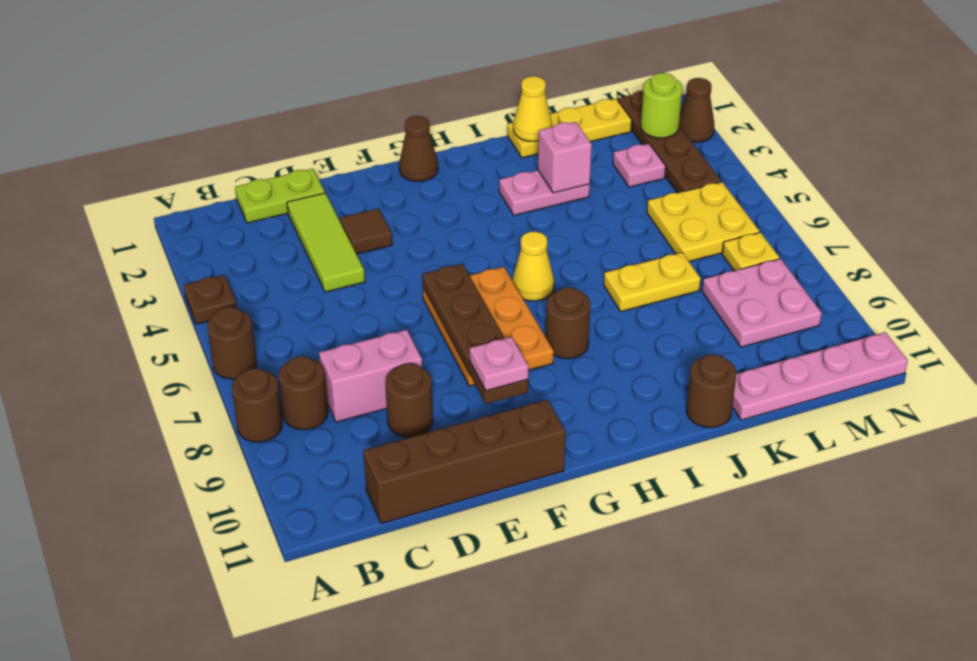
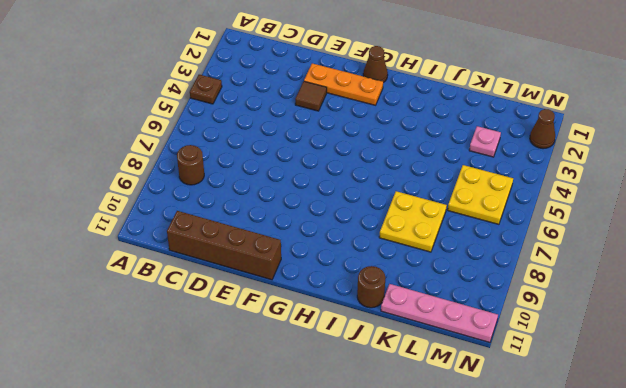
orange 1x3 plate [304,63,383,105] -> none
yellow 2x2 plate [379,191,447,252] -> yellow 1x2 plate [604,253,701,311]
none -> brown 1x1 round brick [207,307,257,379]
none -> brown 1x1 round brick [232,368,282,442]
none -> lime 1x2 plate [235,169,325,223]
none -> pink 1x2 brick [319,330,422,422]

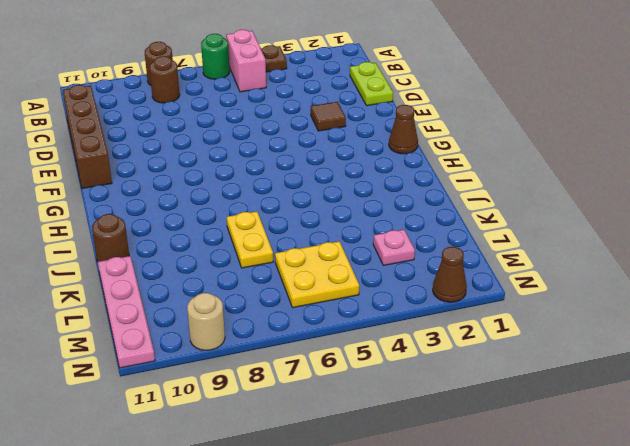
pink 1x2 brick [226,30,266,92] -> pink 1x2 brick moved to [319,330,422,422]
green 1x1 round brick [201,34,230,79] -> brown 1x1 round brick [207,307,257,379]
tan 1x1 round brick [187,293,225,350] -> none
none -> lime 1x3 tile [287,193,365,292]
none -> brown 1x1 round brick [386,364,433,437]
none -> orange 2x3 plate [423,267,554,386]
none -> yellow 1x1 cone [512,231,554,301]

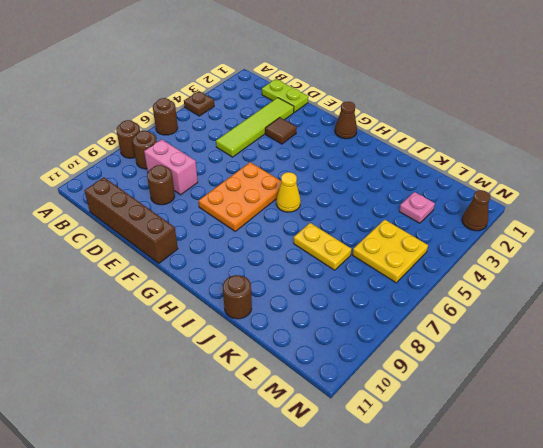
lime 1x4 tile [216,98,294,157] -> lime 1x3 tile [287,193,365,292]
none -> brown 1x1 round brick [546,287,591,359]
none -> pink 1x2 plate [499,170,590,215]
none -> yellow 1x3 plate [508,99,632,158]
none -> pink 1x4 plate [732,332,908,420]

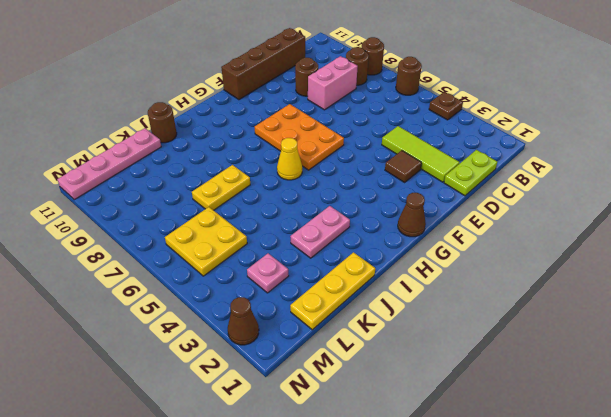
none -> brown 1x1 round brick [546,287,591,359]
none -> pink 2x2 plate [702,259,822,347]
none -> brown 1x4 plate [618,91,721,193]
none -> yellow 1x1 plate [722,232,780,271]

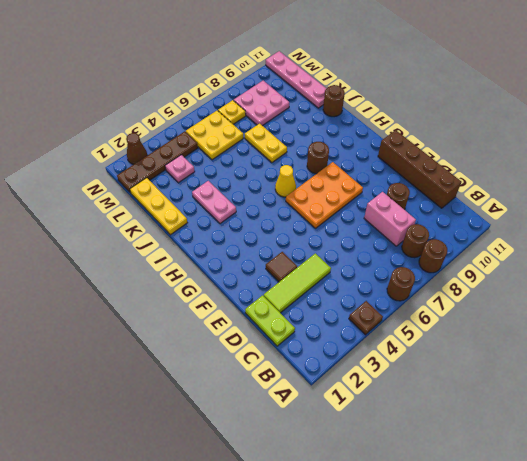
none -> brown 1x1 cone [399,116,438,182]
none -> brown 1x4 plate [423,264,528,404]
none -> yellow 1x1 cone [513,76,552,141]
none -> pink 1x1 brick [538,122,592,193]

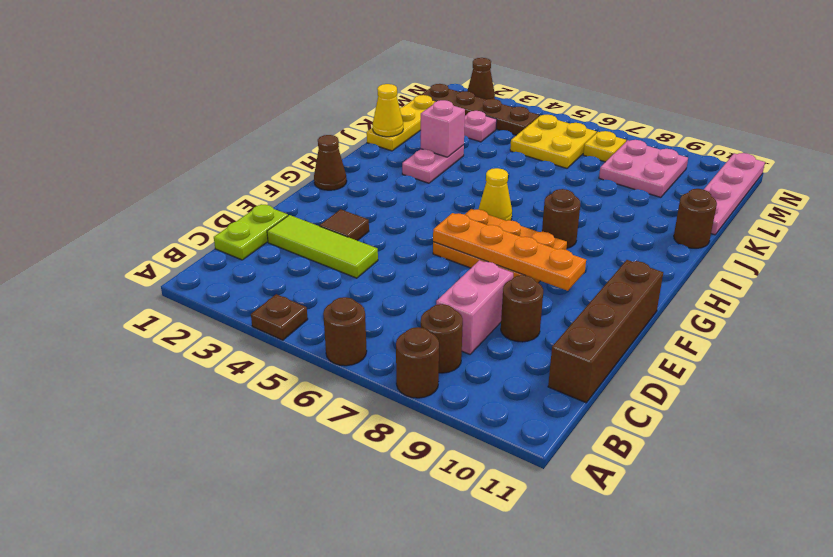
orange 1x4 plate [433,213,586,291] -> brown 1x4 plate [423,264,528,404]
none -> yellow 1x2 plate [604,253,701,311]
none -> lime 1x1 round brick [641,73,682,138]
none -> pink 1x1 plate [470,337,529,391]

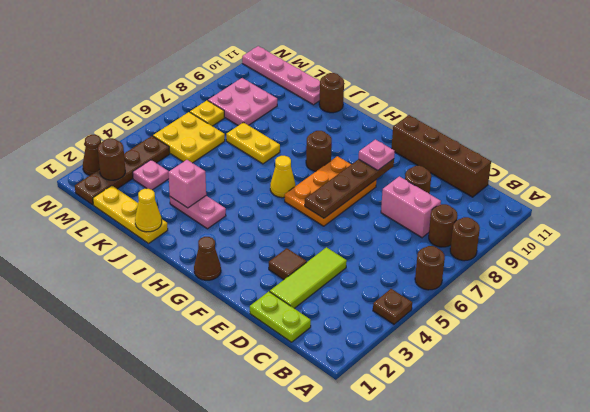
brown 1x1 round brick [98,138,125,180] -> lime 1x1 round brick [641,73,682,138]

